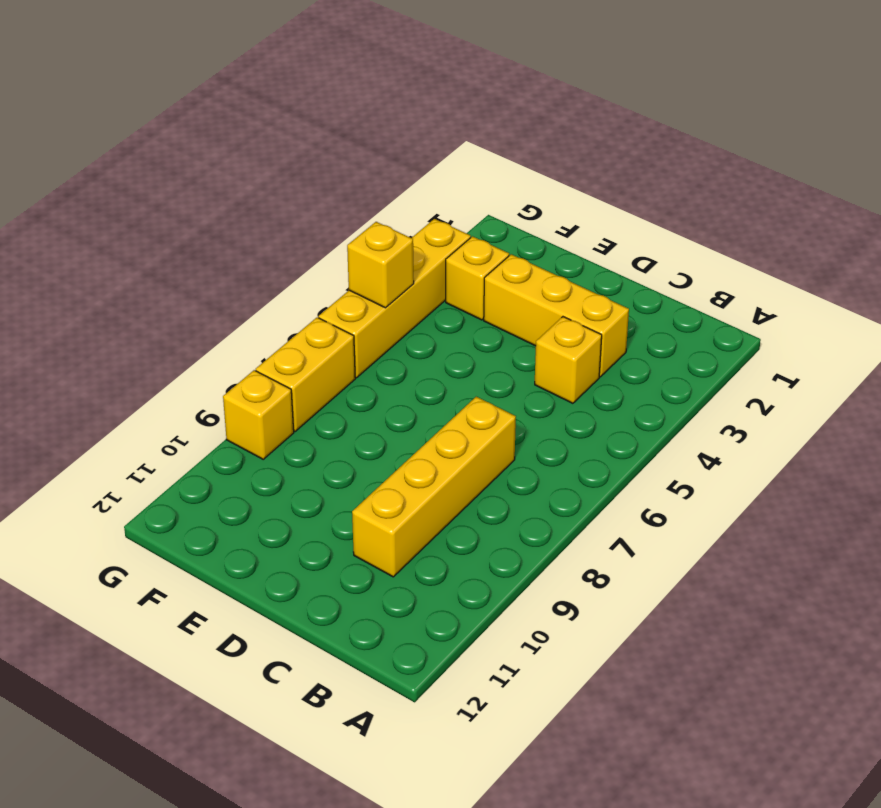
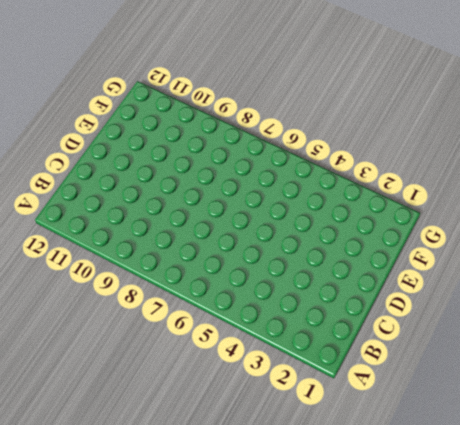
none -> yellow 1x3 brick [484,254,629,377]
none -> yellow 1x1 brick [535,317,602,403]

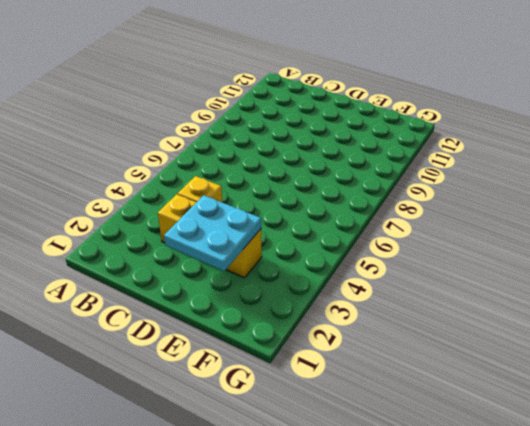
cyan 2x2 plate [164,195,261,271] -> none
none -> yellow 1x4 brick [352,397,516,577]
none -> yellow 1x1 brick [446,236,509,320]

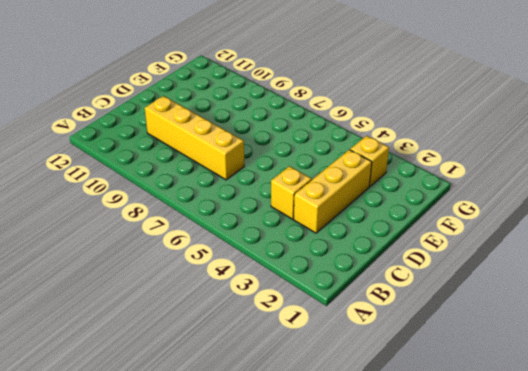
none -> yellow 1x4 brick [318,219,471,378]
none -> yellow 1x2 brick [256,317,355,432]

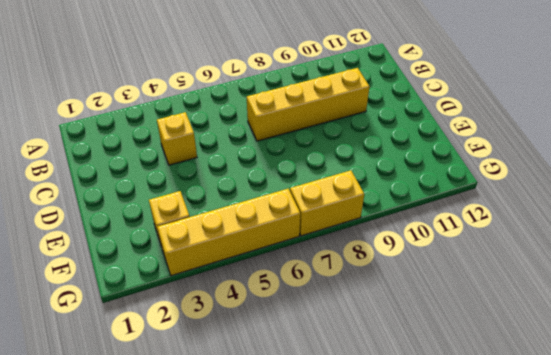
none -> yellow 1x3 brick [484,254,629,377]
none -> yellow 1x1 brick [223,370,294,459]

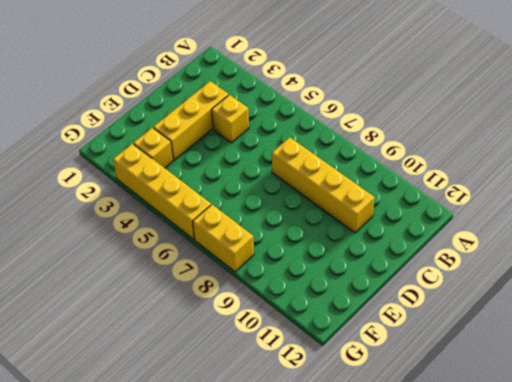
none -> yellow 1x1 brick [223,370,294,459]
none -> yellow 1x1 brick [347,222,414,308]

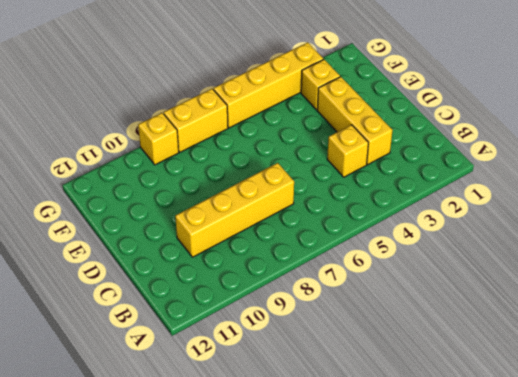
none -> yellow 1x1 brick [347,222,414,308]

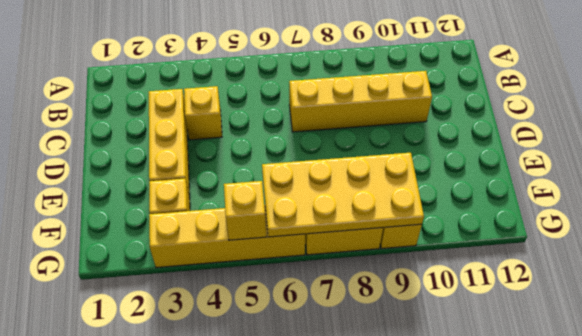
yellow 2x4 plate [262,153,424,237] -> none

